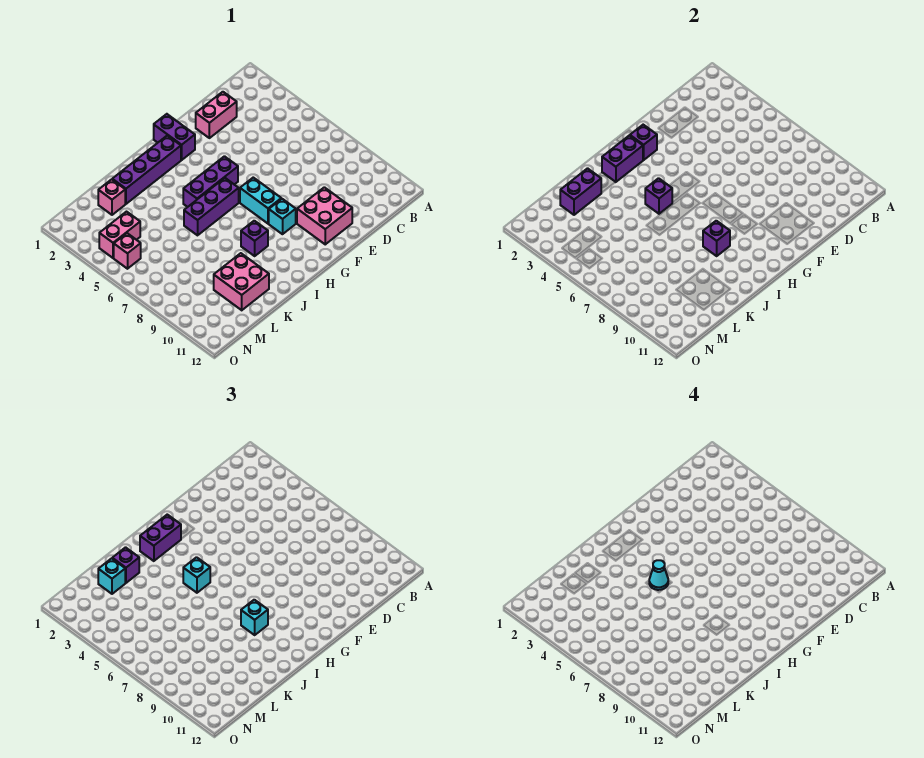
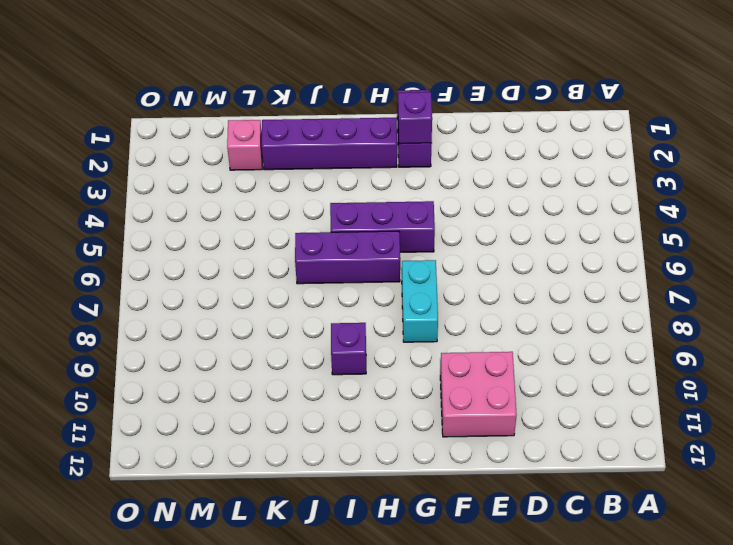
none -> pink 1x2 brick [196,92,237,138]
none -> cyan 1x1 brick [269,199,296,234]
none -> pink 2x2 brick [214,253,269,310]

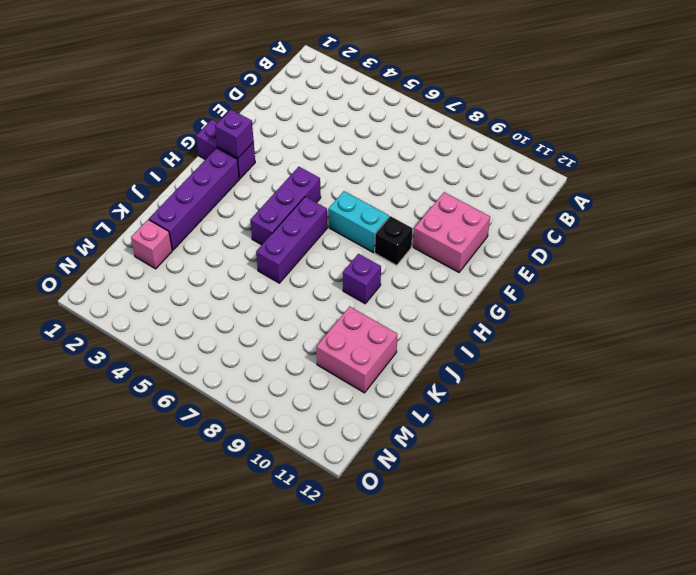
black 1x1 brick [375,216,413,265] -> cyan 1x1 brick [269,199,296,234]
none -> pink 1x2 brick [196,92,237,138]
none -> pink 1x2 brick [99,212,140,258]
none -> pink 1x1 brick [114,233,141,269]

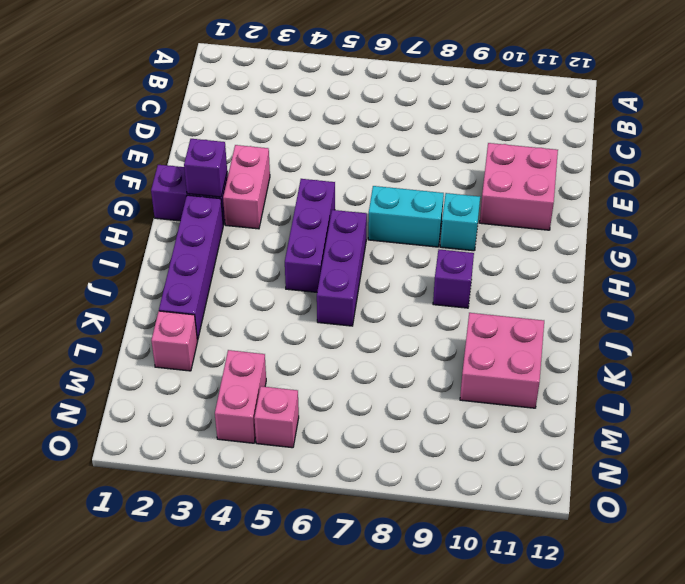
pink 1x2 brick [223,145,270,229] -> pink 1x2 brick moved to [196,92,237,138]
none -> purple 1x2 brick [602,136,643,182]
none -> purple 1x1 brick [645,178,672,214]
none -> purple 1x1 brick [703,221,730,256]

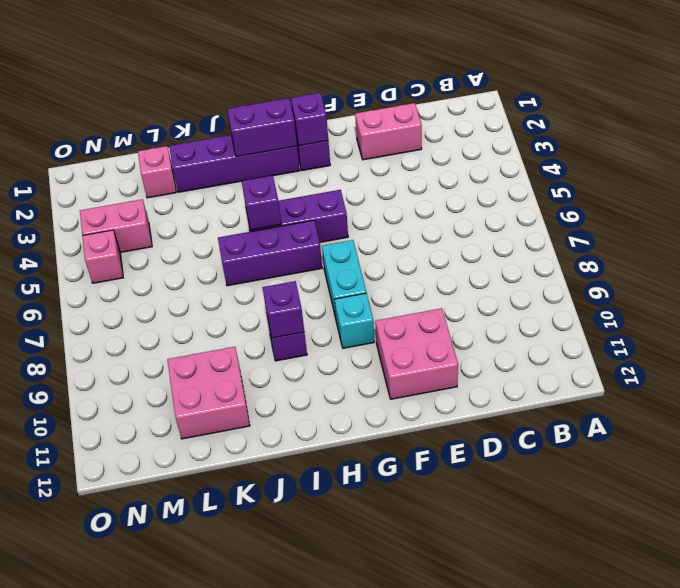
none -> purple 1x2 brick [560,168,601,215]
none -> purple 1x2 brick [140,515,181,561]
none -> cyan 1x1 brick [183,557,210,593]

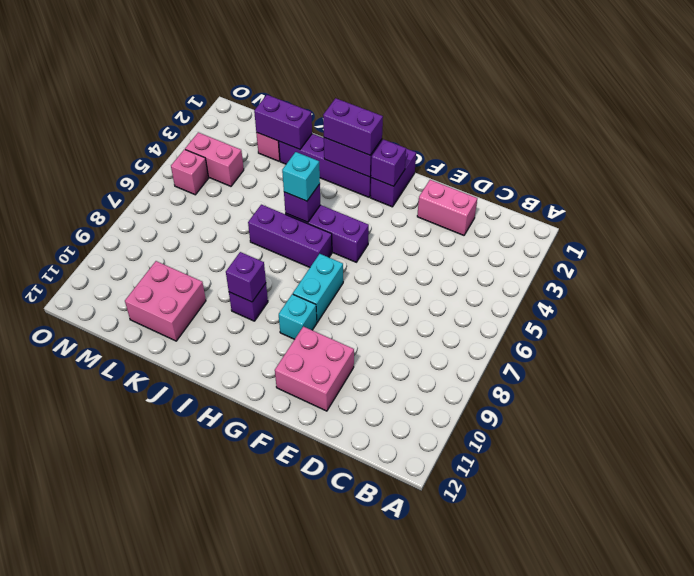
none -> cyan 1x1 brick [241,600,268,635]
none -> purple 1x1 brick [112,547,139,583]
none -> cyan 1x1 brick [98,558,125,594]

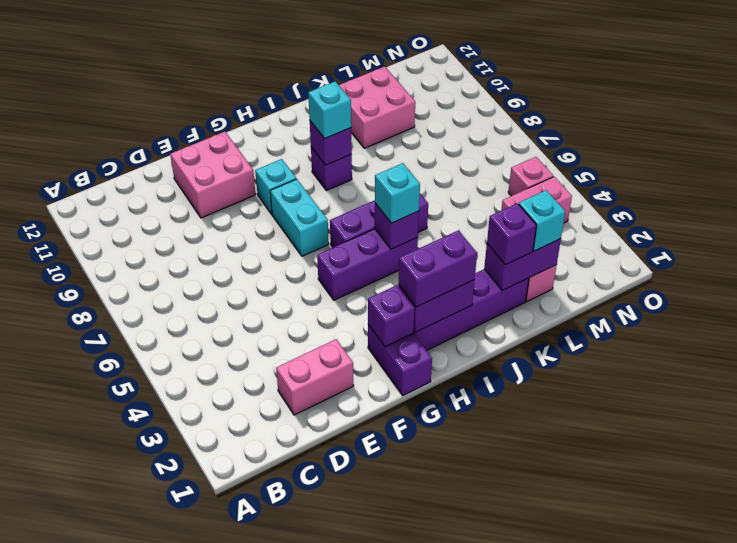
none -> cyan 1x1 cone [649,560,668,590]

